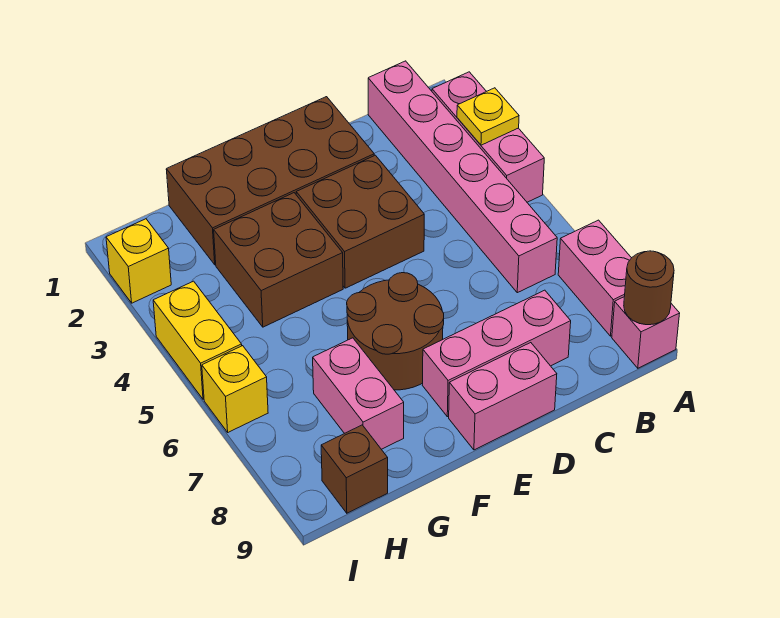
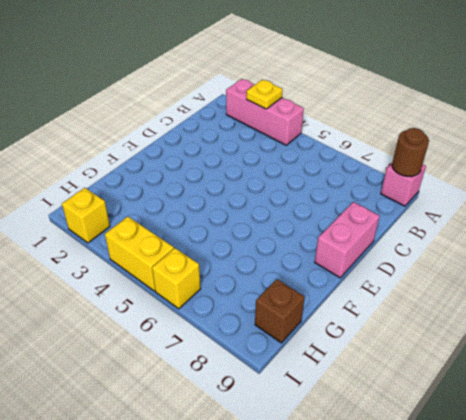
none -> pink 1x2 brick [558,220,631,336]
none -> pink 1x6 brick [368,61,557,293]
none -> pink 1x3 brick [422,290,571,417]

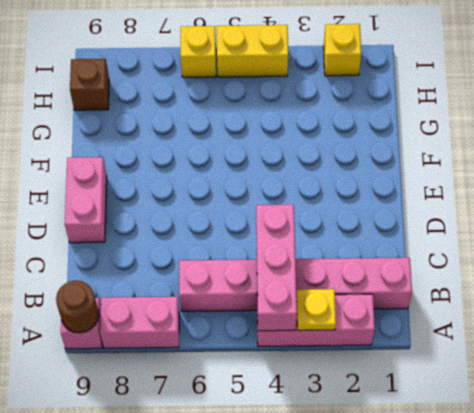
pink 1x3 brick [256,205,297,331] -> pink 1x3 brick moved to [422,290,571,417]
none -> brown 2x4 brick [166,97,374,265]
none -> brown 2x2 brick [296,155,424,288]
none -> brown 2x2 round brick [347,273,444,390]

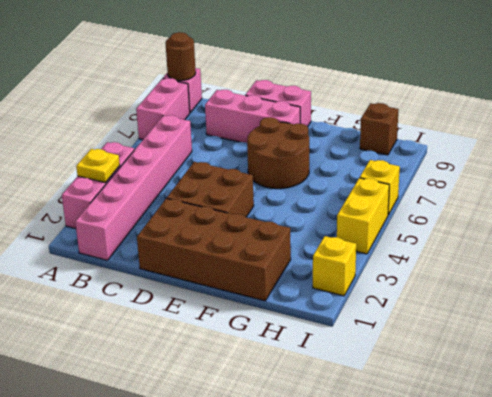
none -> brown 2x2 brick [214,193,343,327]
none -> pink 1x2 brick [313,338,404,449]

